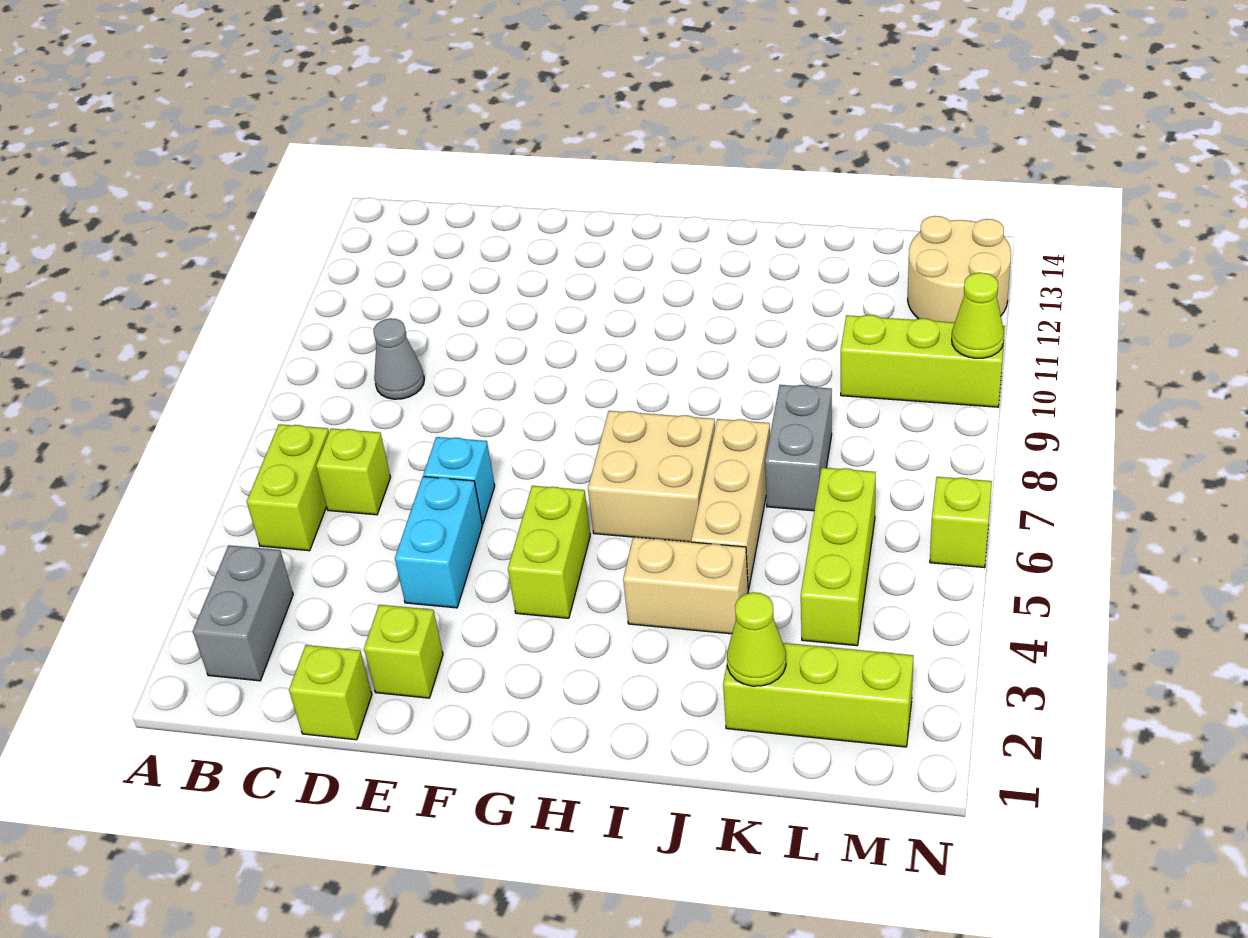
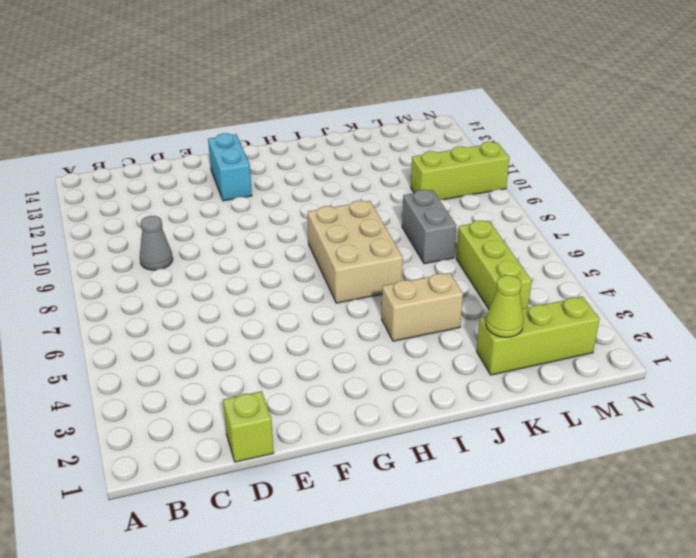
cyan 1x2 brick [208,133,252,201] -> cyan 1x2 brick moved to [395,477,482,608]
tan 2x3 brick [308,200,403,303] -> tan 2x2 brick [588,411,715,542]
none -> grey 1x2 brick [193,545,293,681]
none -> lime 1x2 brick [247,424,329,551]
none -> lime 1x1 brick [316,429,391,515]

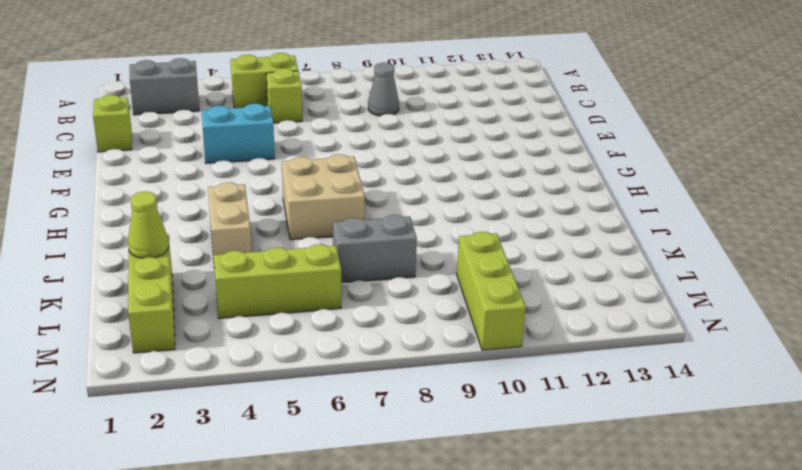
none -> lime 1x1 brick [364,605,443,698]
none -> cyan 1x1 brick [423,437,495,524]
none -> lime 1x2 brick [508,486,590,618]

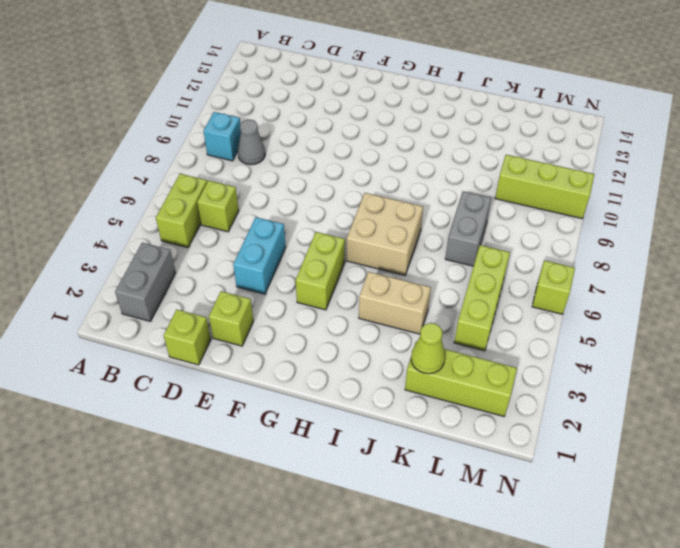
cyan 1x1 brick [204,112,241,161] -> cyan 1x1 brick moved to [423,437,495,524]
none -> tan 1x3 brick [691,419,770,590]
none -> tan 2x2 round brick [908,216,1011,322]
none -> lime 1x1 cone [952,273,1004,358]

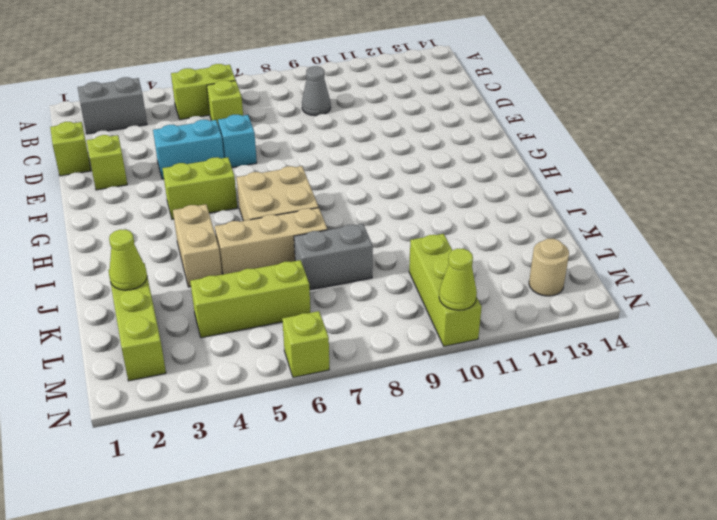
tan 1x1 round brick [529,239,569,296] -> tan 2x2 round brick [908,216,1011,322]

